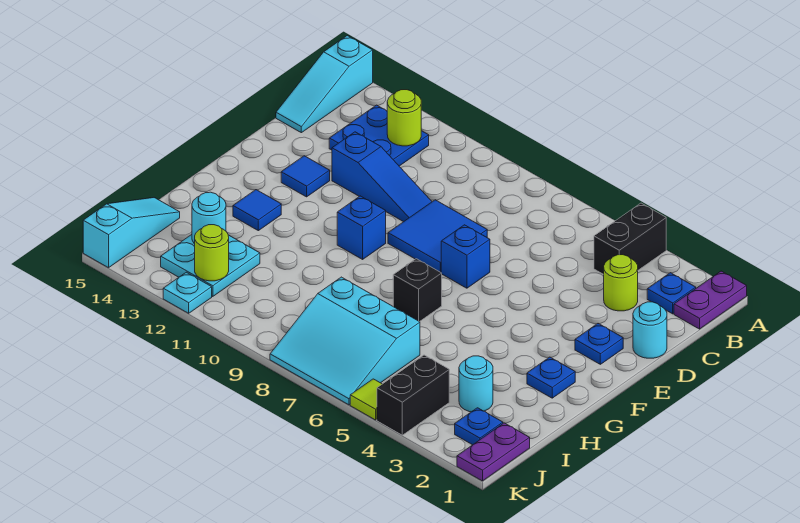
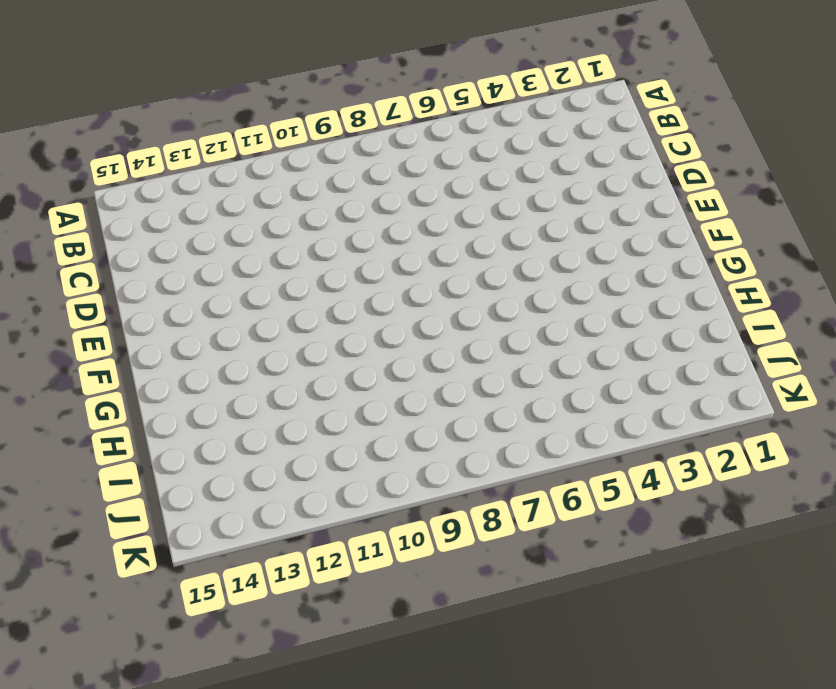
none -> purple 1x2 plate [674,271,747,329]
none -> black 1x2 brick [594,203,666,274]
none -> cyan 1x3 slope [276,36,373,133]

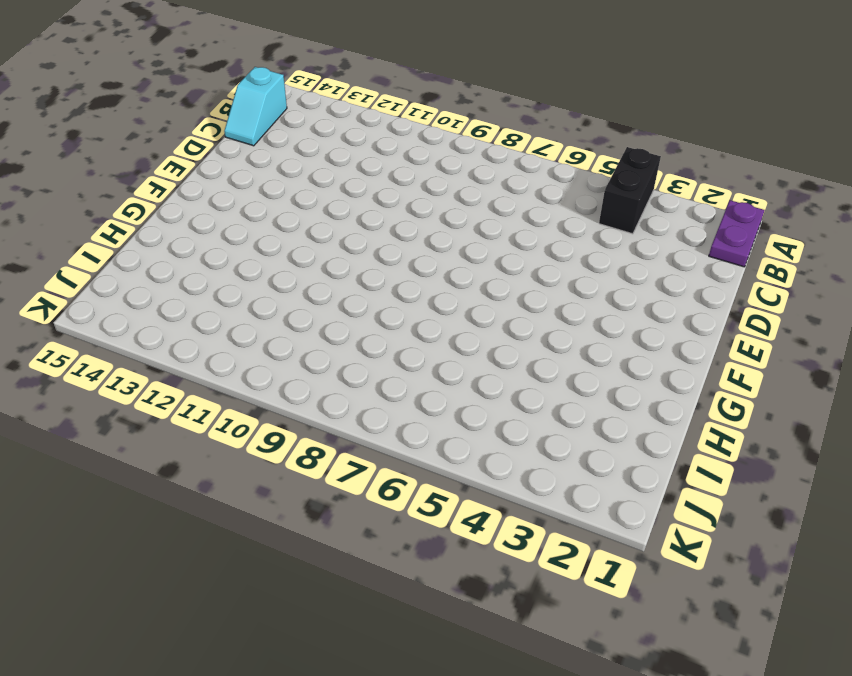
cyan 1x2 slope [224,67,287,146] -> cyan 1x3 slope [276,36,373,133]
none -> blue 1x1 plate [647,273,696,314]
none -> blue 2x2 plate [329,105,429,166]
none -> lime 1x1 round brick [604,255,638,311]

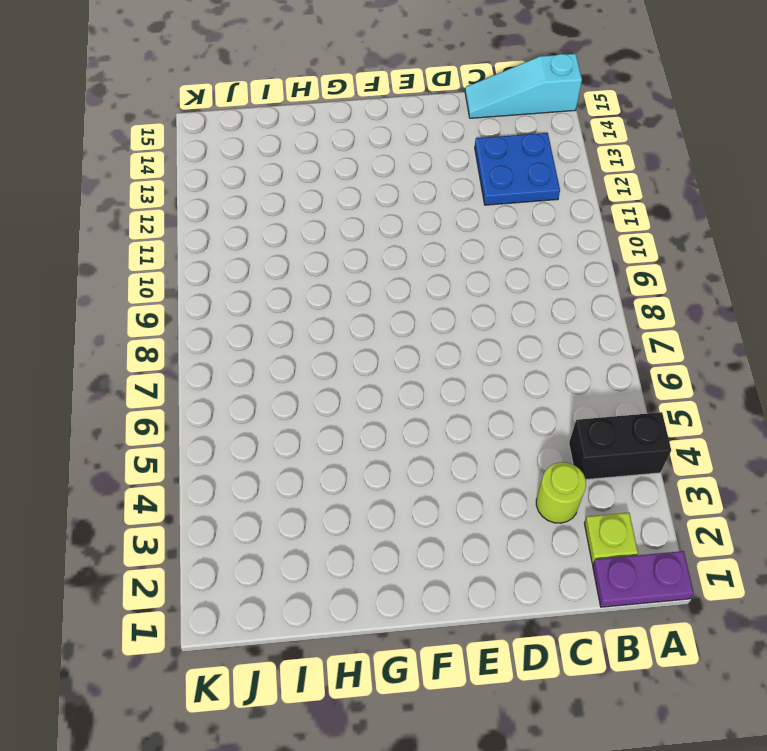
lime 1x1 plate [584,513,638,563] -> blue 1x1 plate [647,273,696,314]
none -> cyan 1x1 round brick [633,302,667,358]
none -> blue 2x2 tile [388,200,487,272]
none -> blue 1x3 slope [332,132,432,222]

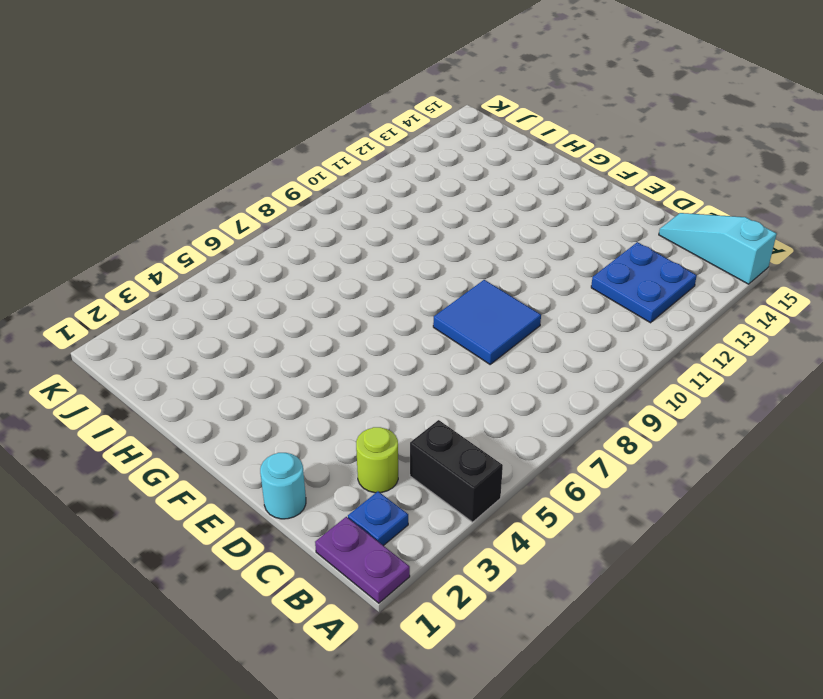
none -> blue 1x3 slope [332,132,432,222]
none -> blue 1x1 plate [575,324,623,364]
none -> blue 1x1 brick [441,225,490,288]

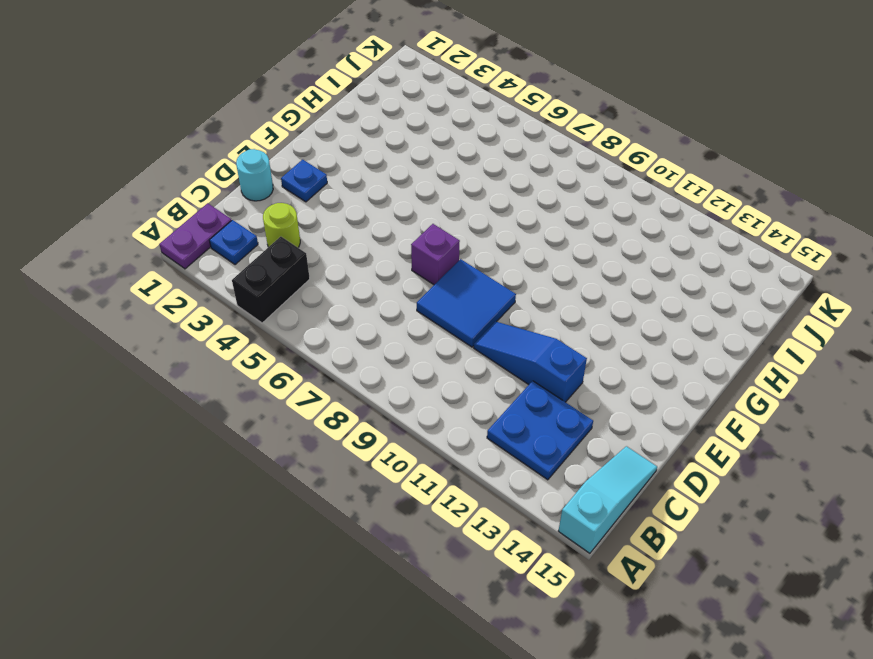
purple 1x1 brick [411,224,460,285] -> blue 1x1 brick [441,225,490,288]
none -> blue 1x1 tile [281,156,330,197]
none -> blue 1x1 brick [337,196,386,259]
none -> blue 1x1 plate [527,357,575,398]

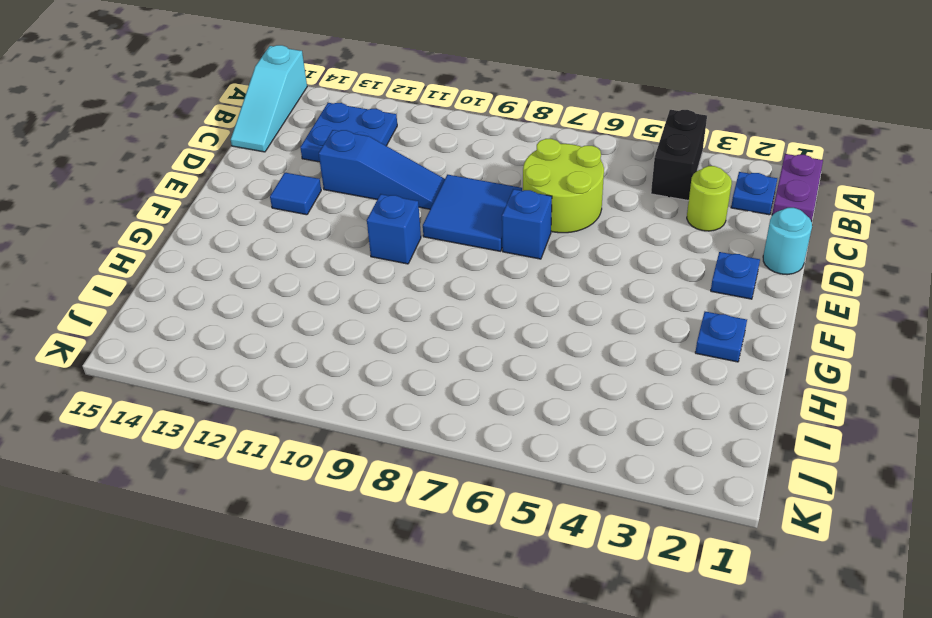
lime 2x2 round brick [523,139,604,233] -> none
none -> black 1x1 brick [393,259,442,322]
none -> blue 1x1 tile [233,190,281,231]
none -> cyan 1x1 round brick [459,356,493,412]

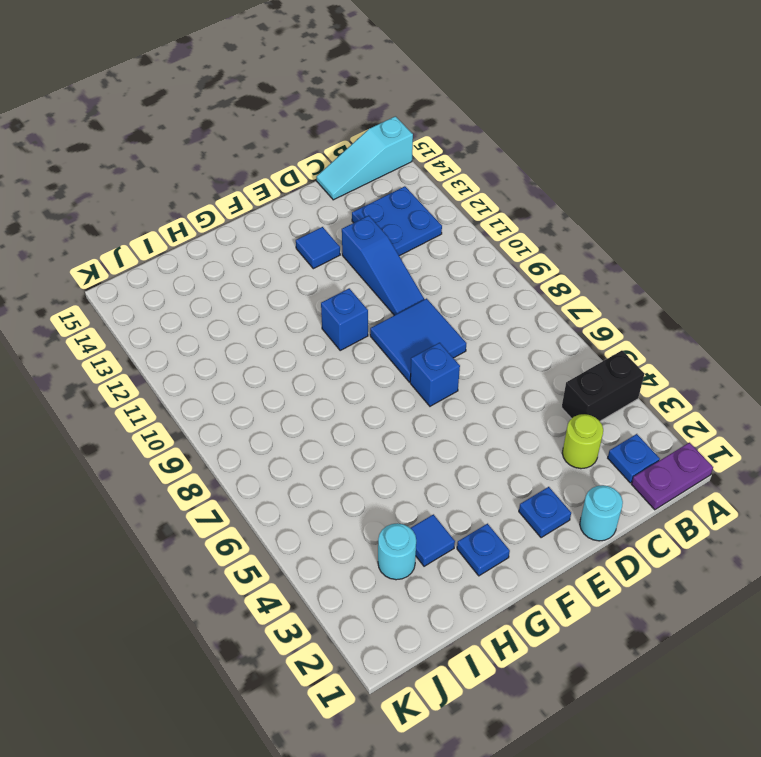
blue 1x1 tile [411,514,455,566] -> blue 1x1 tile moved to [233,190,281,231]
none -> black 1x1 brick [393,259,442,322]
none -> cyan 3x3 slope [270,277,420,405]
none -> cyan 2x2 plate [161,235,260,297]

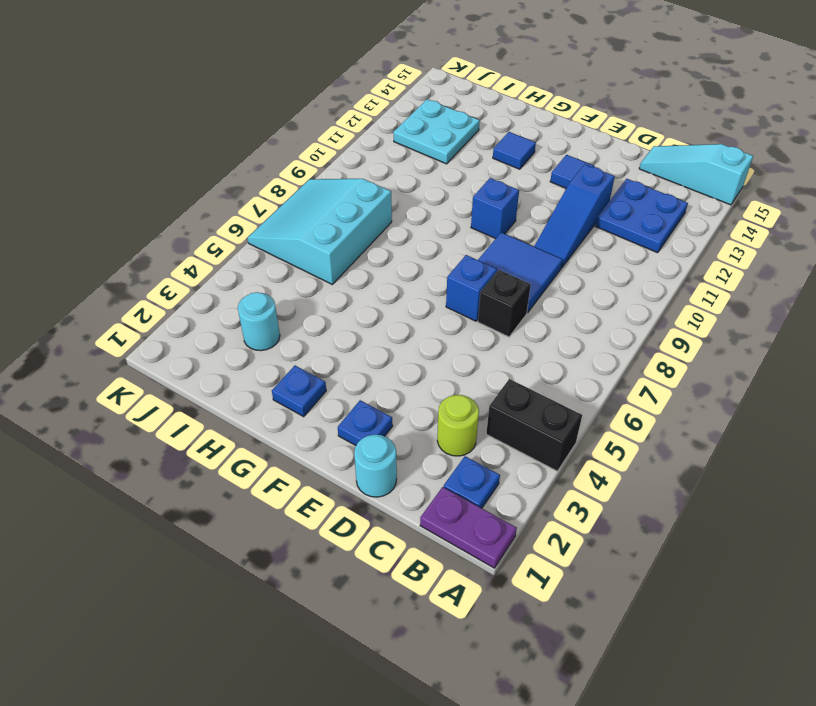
black 1x1 brick [478,270,531,337] -> black 1x1 brick moved to [393,259,442,322]
none -> cyan 1x3 slope [83,198,180,268]
none -> purple 1x2 plate [457,423,530,481]
none -> blue 1x1 plate [455,408,503,445]

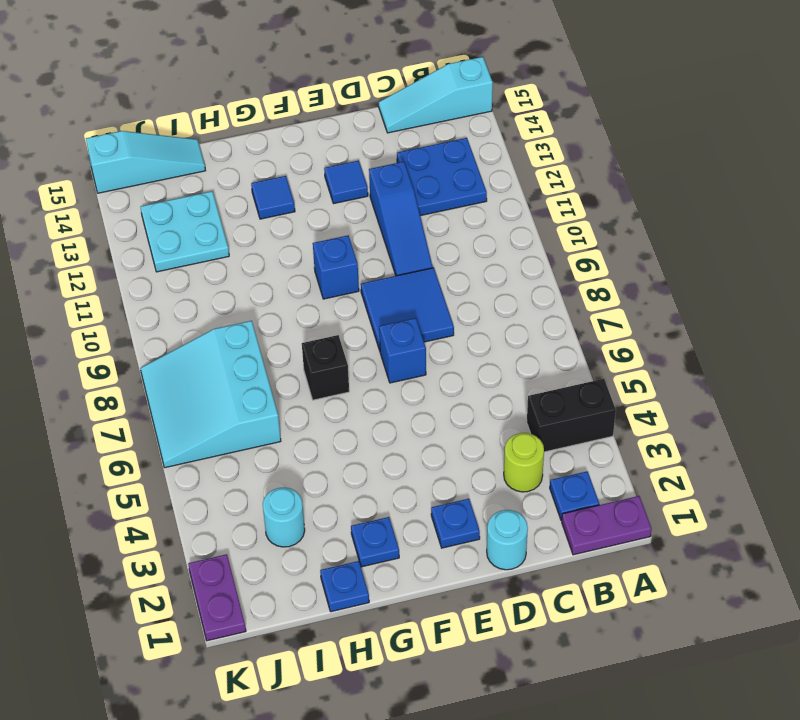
blue 1x1 plate [320,561,369,612] -> blue 1x1 plate moved to [455,408,503,445]
purple 1x2 plate [188,554,246,641] -> purple 1x2 plate turned to [457,423,530,481]
none -> black 1x2 brick [377,355,449,435]
none -> lime 1x1 tile [350,379,382,420]
none -> cyan 1x1 plate [163,272,212,313]

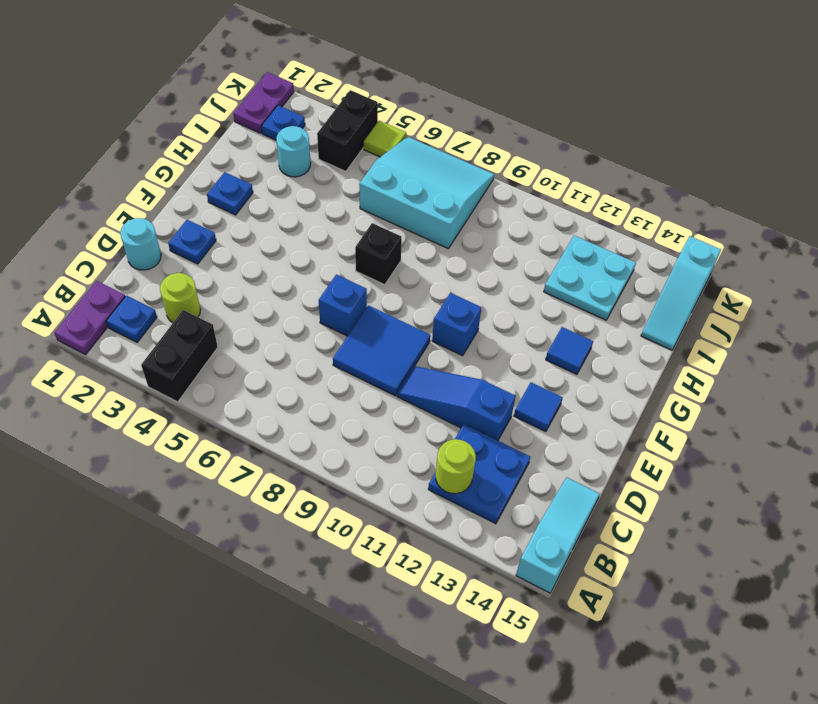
none -> cyan 1x1 plate [163,272,212,313]
none -> cyan 1x1 round brick [192,192,226,244]
none -> lime 1x1 round brick [195,225,229,281]

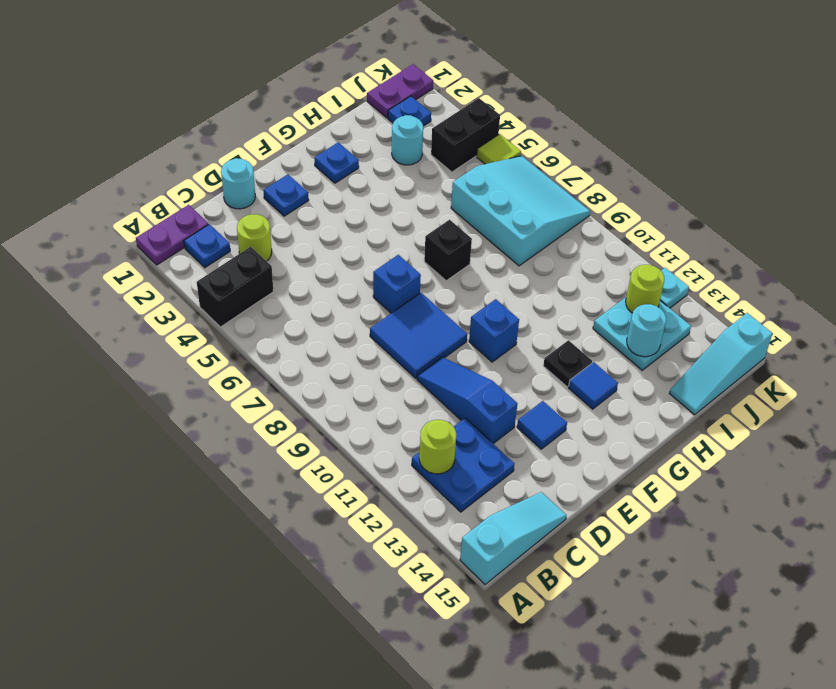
black 1x1 plate [543,340,592,387] -> none

